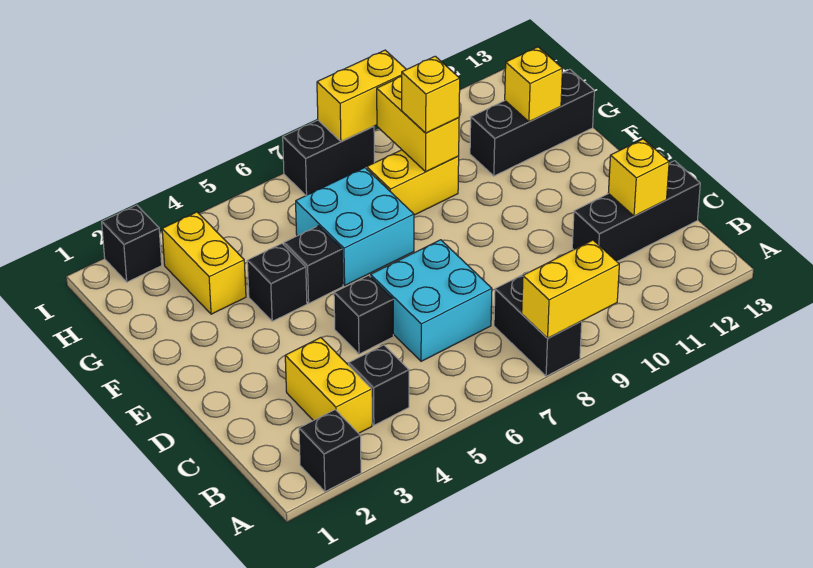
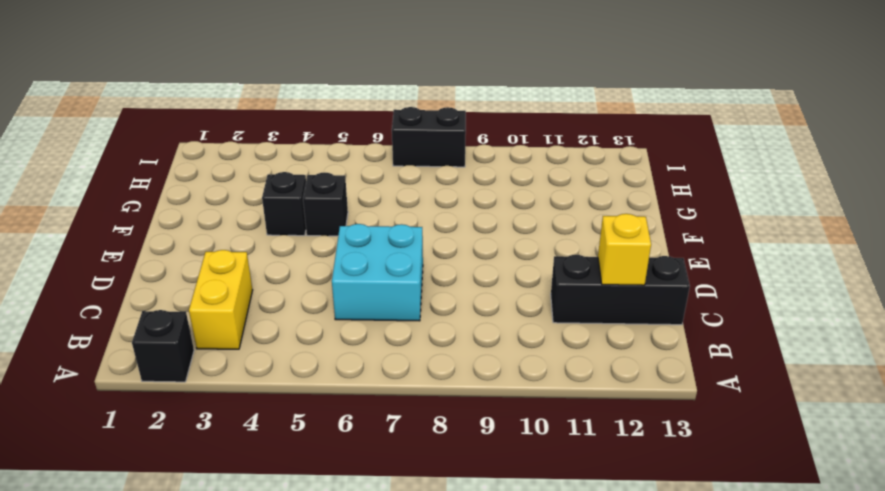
none -> black 1x2 brick [494,272,582,376]
none -> black 1x1 brick [349,345,409,425]
none -> black 1x1 brick [334,275,393,354]

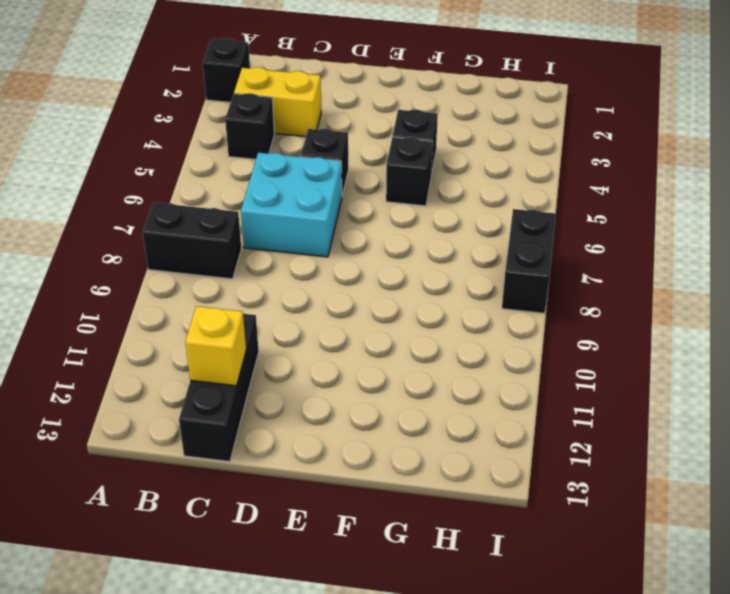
none -> cyan 2x2 brick [296,168,414,285]
none -> yellow 1x2 brick [162,212,246,314]
none -> yellow 1x2 brick [367,150,459,215]

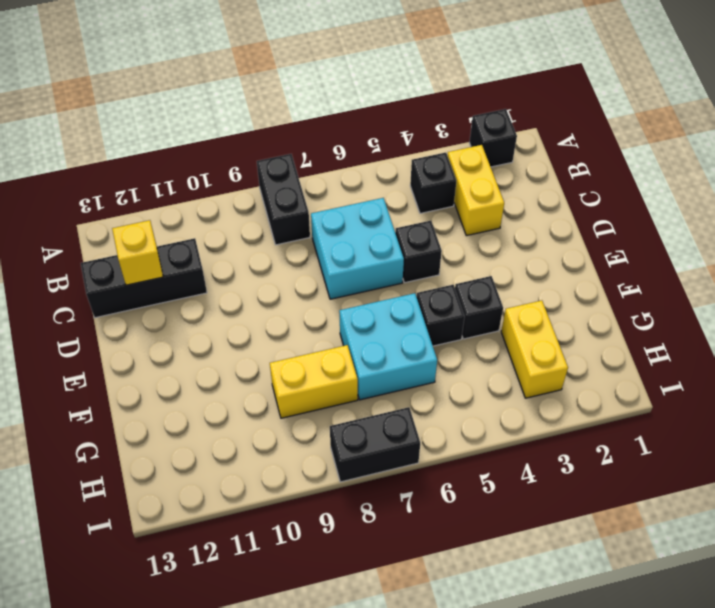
none -> black 1x3 brick [470,70,594,176]
none -> black 1x1 brick [102,205,162,282]
none -> yellow 1x2 brick [522,240,619,338]

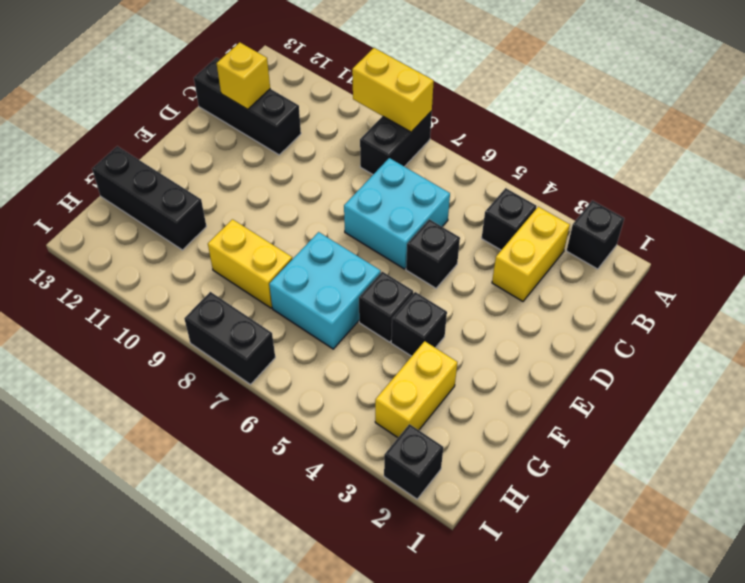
none -> yellow 1x2 brick [377,77,459,172]
none -> yellow 1x1 brick [505,47,563,122]
none -> yellow 1x2 brick [317,50,406,141]

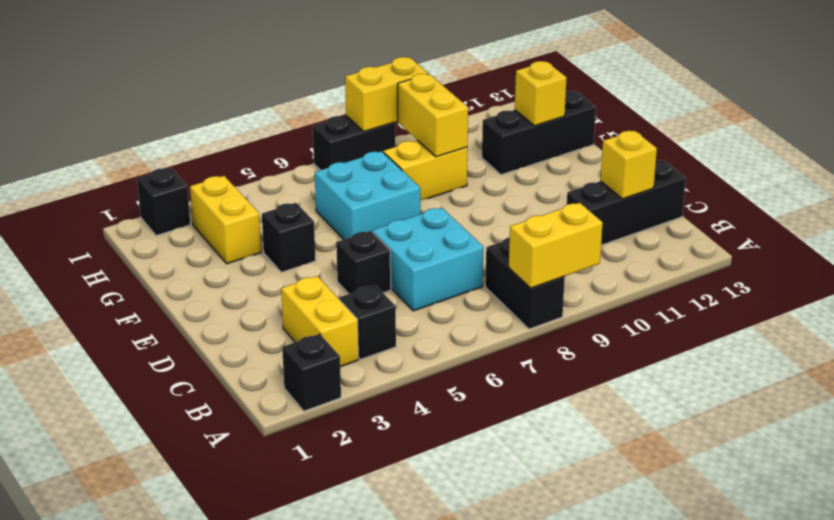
none -> black 1x1 brick [284,226,343,303]
none -> yellow 1x1 brick [402,56,460,133]

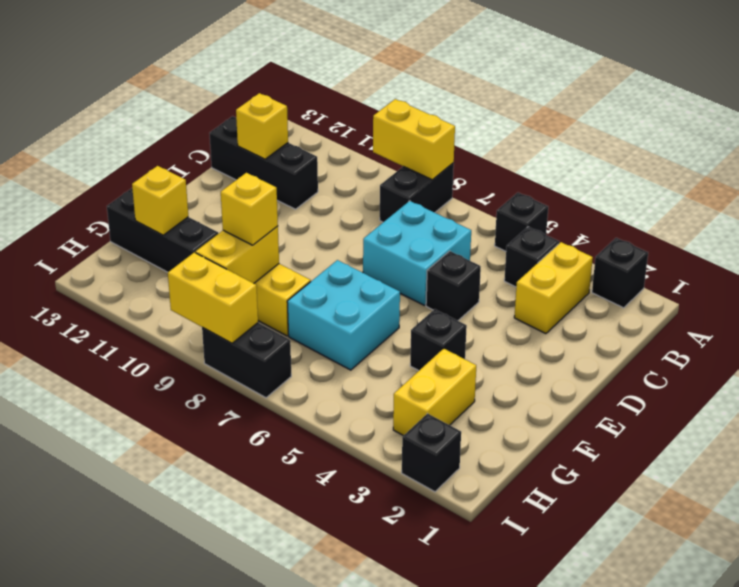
black 1x1 brick [495,193,548,251] -> black 1x1 brick moved to [284,226,343,303]

